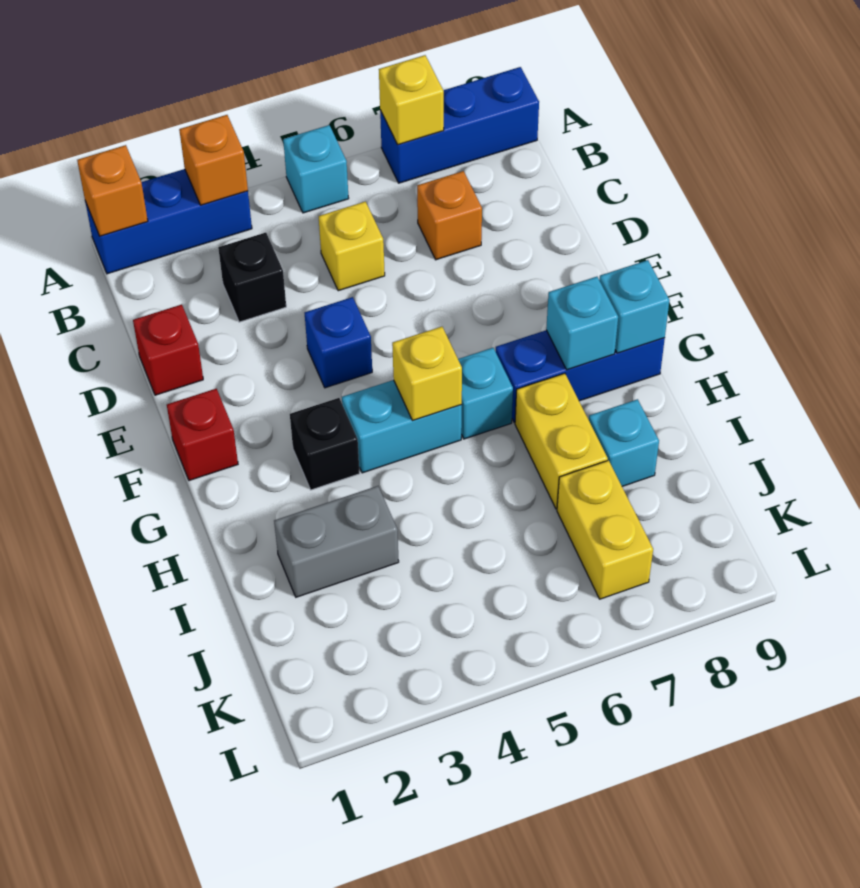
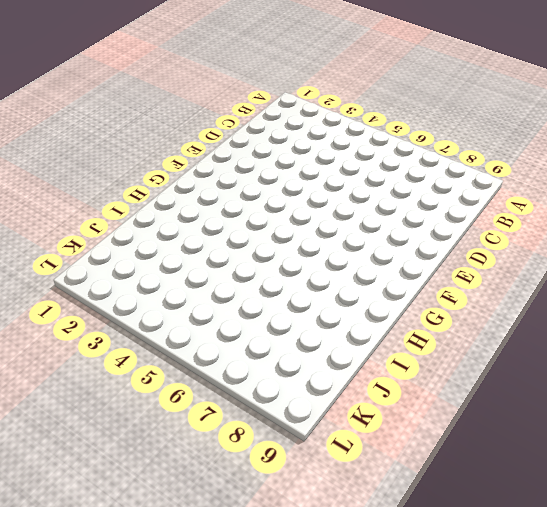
none -> blue 1x3 brick [85,169,252,274]
none -> cyan 1x1 brick [283,125,349,213]
none -> blue 1x3 brick [380,67,539,183]

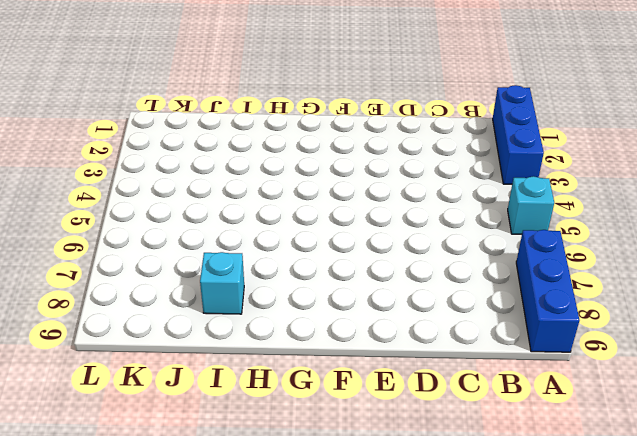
none -> black 1x1 brick [218,233,286,322]
none -> yellow 1x1 brick [319,202,385,291]
none -> orange 1x1 brick [417,171,482,260]

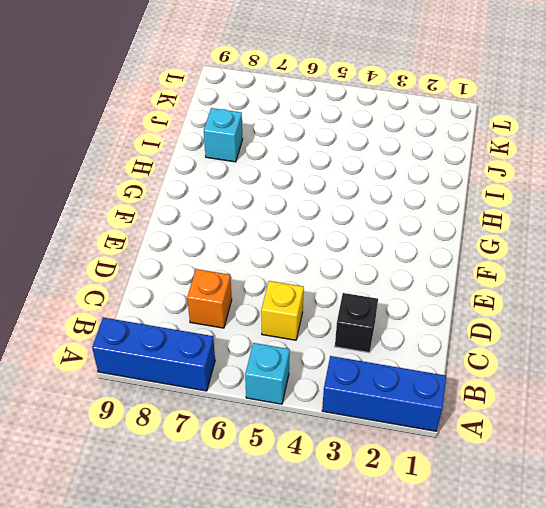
none -> red 1x1 brick [133,305,203,395]
none -> blue 1x1 brick [305,297,372,388]
none -> red 1x1 brick [167,389,238,481]

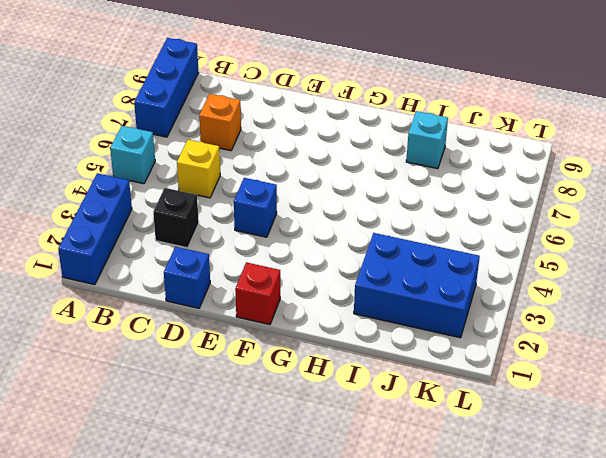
blue 1x1 brick [164,247,210,308] -> red 1x1 brick [133,305,203,395]
blue 2x3 brick [354,233,480,338] -> grey 1x2 brick [274,486,399,597]
none -> black 1x1 brick [290,398,360,490]
none -> cyan 1x2 brick [342,380,462,473]
none -> cyan 1x1 brick [458,348,513,439]

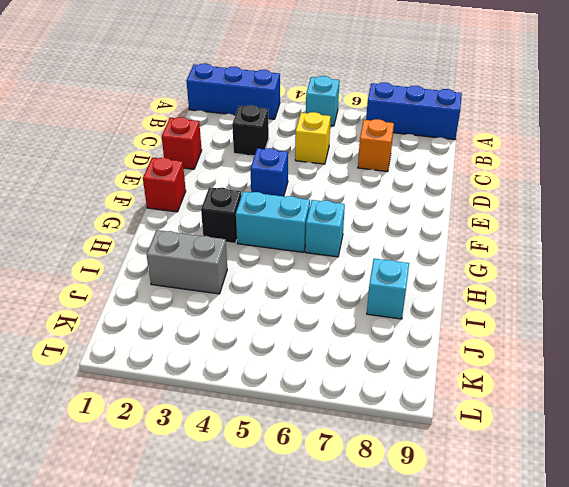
none -> blue 1x3 brick [496,330,665,422]
none -> yellow 1x2 brick [515,373,608,509]
none -> yellow 1x2 brick [557,460,653,599]

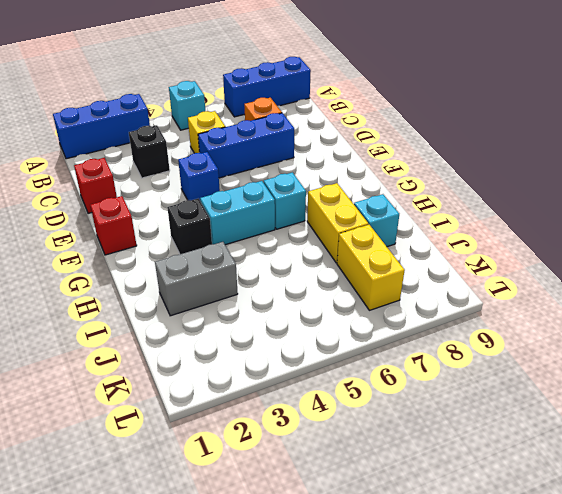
blue 1x3 brick [198,113,294,178] -> blue 1x3 brick moved to [496,330,665,422]
none -> orange 1x1 brick [77,145,148,236]
none -> orange 1x1 brick [179,115,248,205]
none -> yellow 1x1 brick [379,55,444,145]

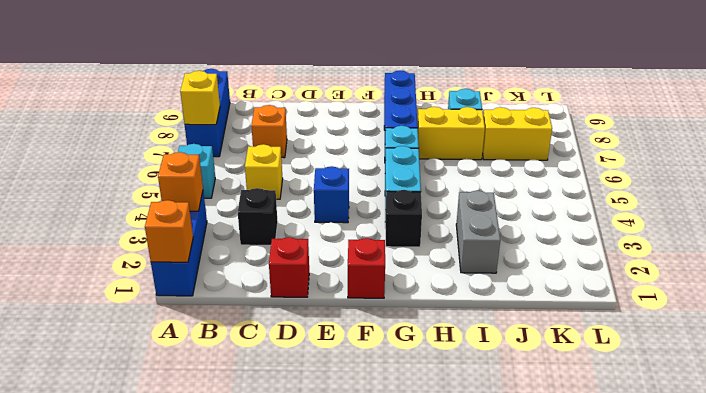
none -> yellow 1x1 brick [392,327,462,421]
none -> cyan 1x1 brick [546,277,618,370]
none -> cyan 1x1 brick [599,260,670,353]

